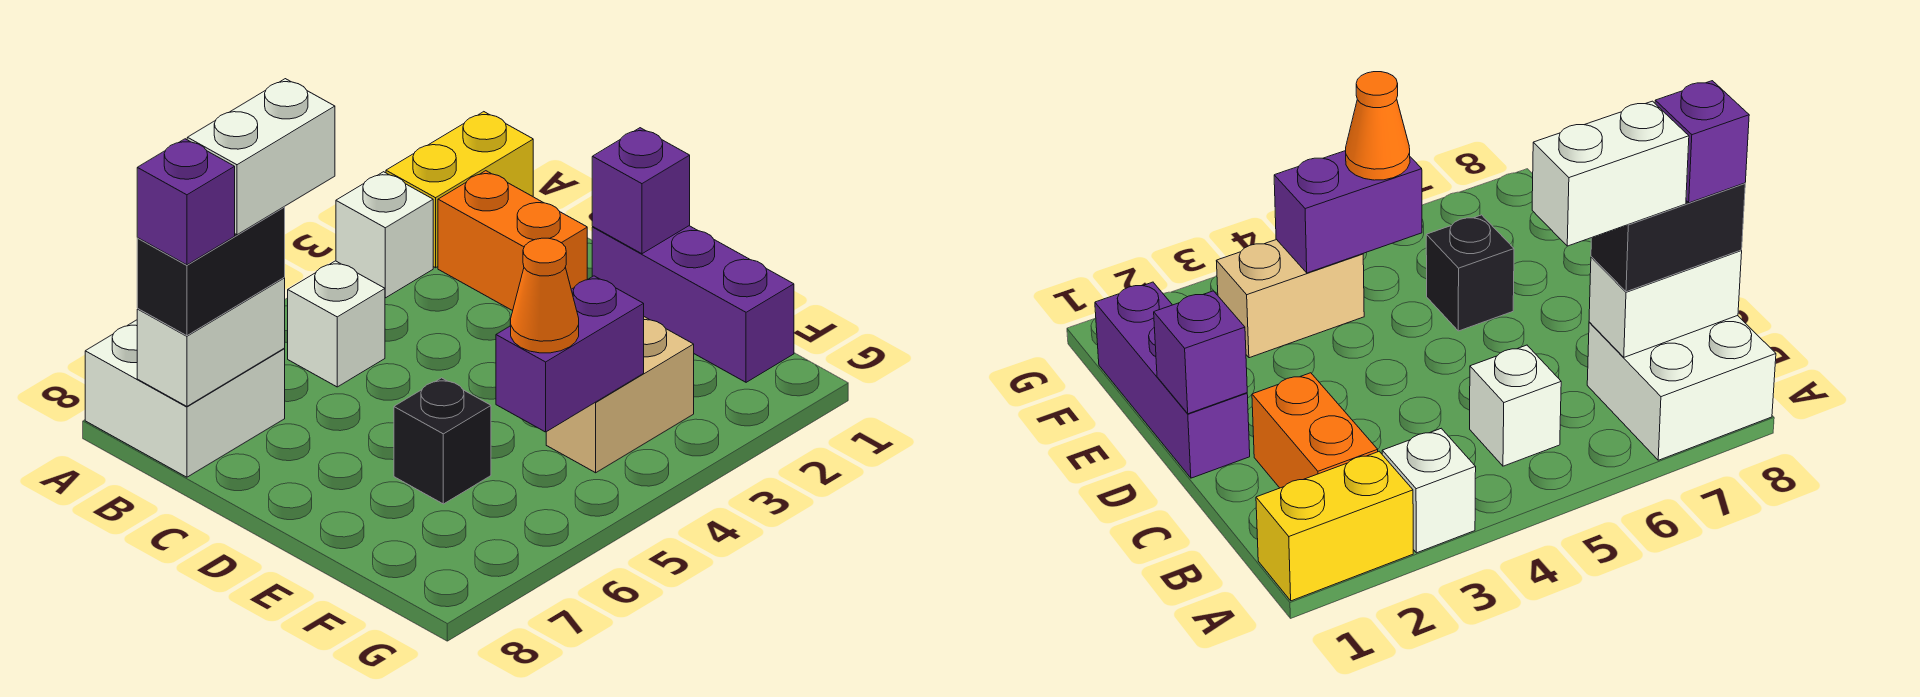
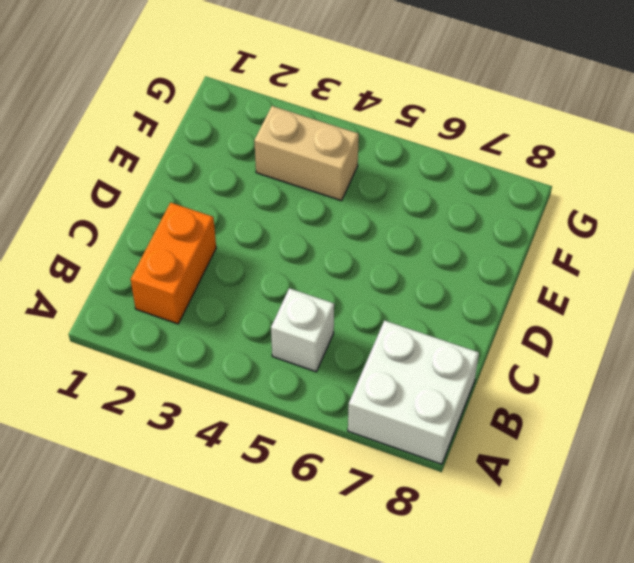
none -> yellow 1x2 brick [386,112,533,268]
none -> white 1x1 brick [336,172,433,298]
none -> purple 1x3 brick [592,226,794,382]

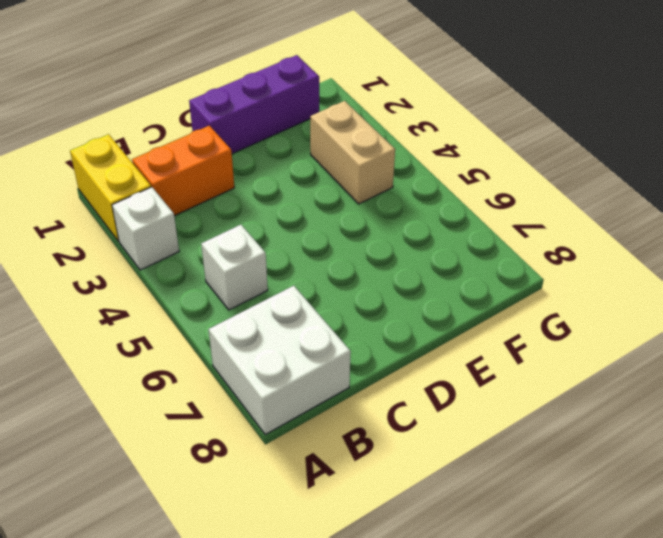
none -> black 1x1 brick [394,378,491,504]
none -> white 1x2 brick [137,278,285,406]
none -> purple 1x1 brick [592,128,690,254]

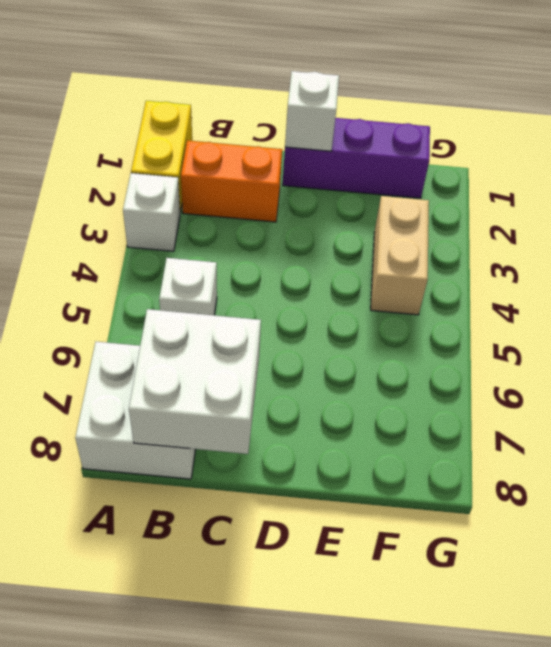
white 2x2 brick [129,309,261,454] -> white 1x2 brick [137,278,285,406]
white 1x1 brick [285,71,339,151] -> purple 1x1 brick [592,128,690,254]
none -> black 1x1 brick [394,378,491,504]
none -> purple 1x2 brick [496,276,644,432]
none -> black 1x2 brick [137,207,285,336]

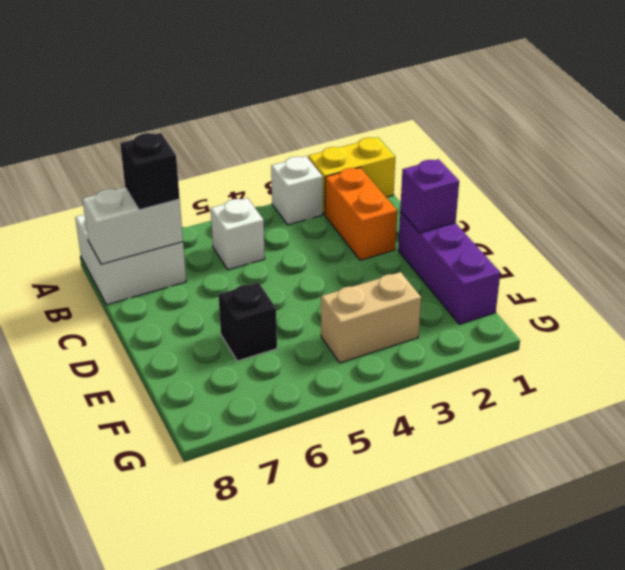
black 1x1 brick [120,133,180,210] -> black 1x2 brick [137,207,285,336]
none -> purple 1x2 brick [496,276,644,432]
none -> orange 1x1 cone [511,238,579,353]
none -> white 1x2 brick [187,79,335,235]

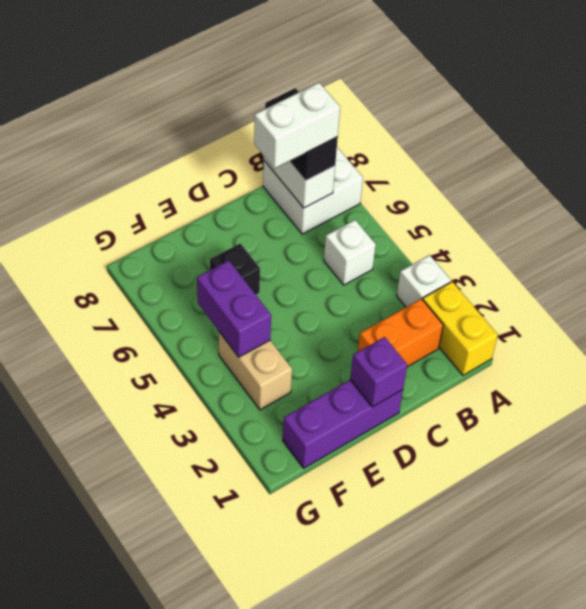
white 1x2 brick [254,83,340,168] -> white 1x2 brick turned to [187,79,335,235]
none -> orange 1x1 cone [511,238,579,353]
none -> purple 1x1 brick [137,139,235,265]

